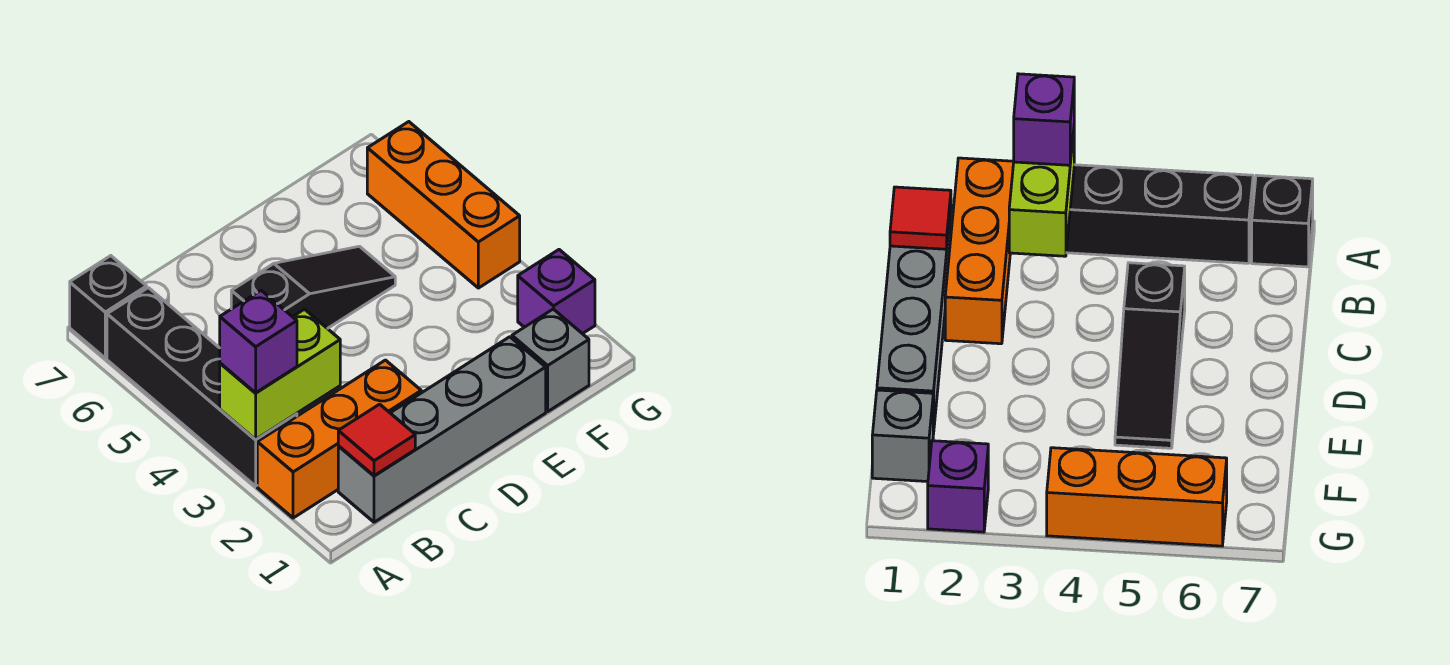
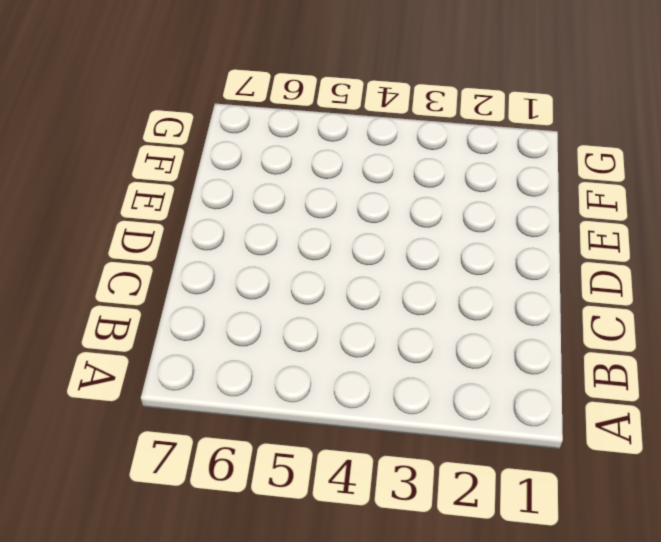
none -> orange 1x3 brick [257,360,421,518]
none -> black 1x4 brick [107,288,297,486]

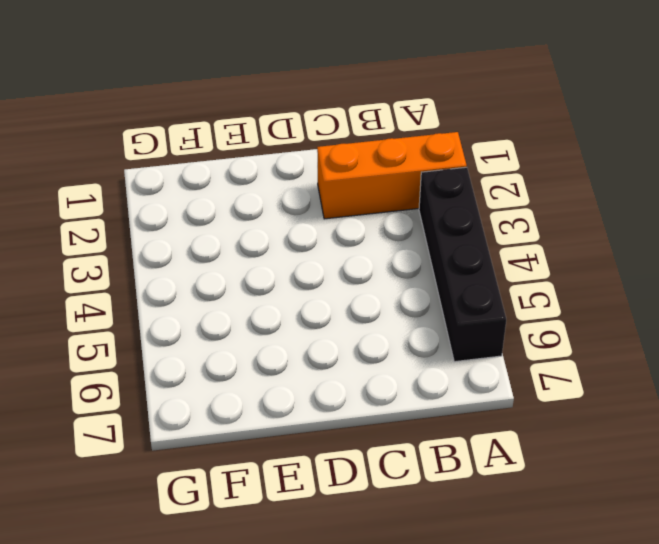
none -> black 1x1 brick [70,256,147,358]
none -> grey 1x4 brick [338,337,546,522]

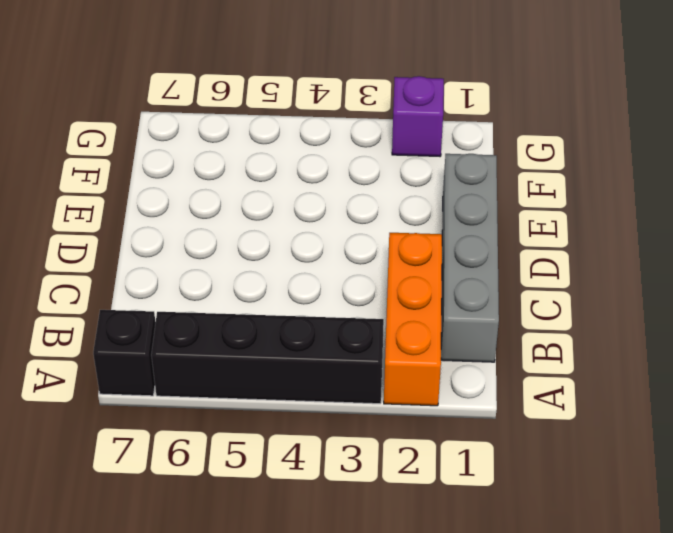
none -> black 1x3 slope [231,246,395,329]
none -> grey 1x1 brick [512,309,589,411]

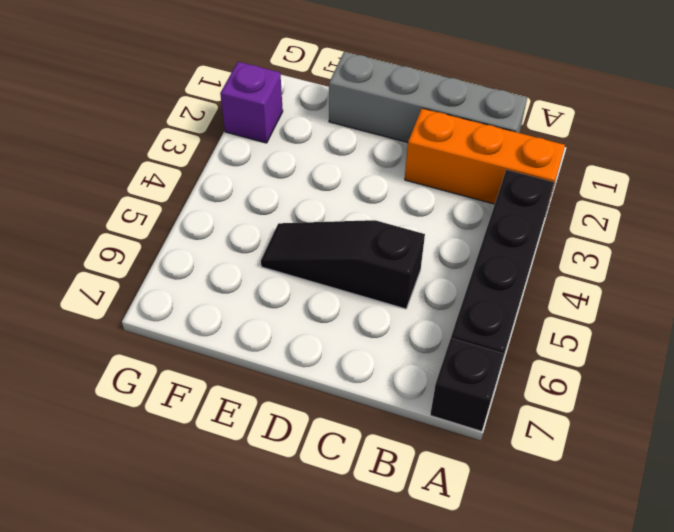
none -> grey 1x1 brick [512,309,589,411]
none -> orange 1x3 brick [367,122,520,288]

